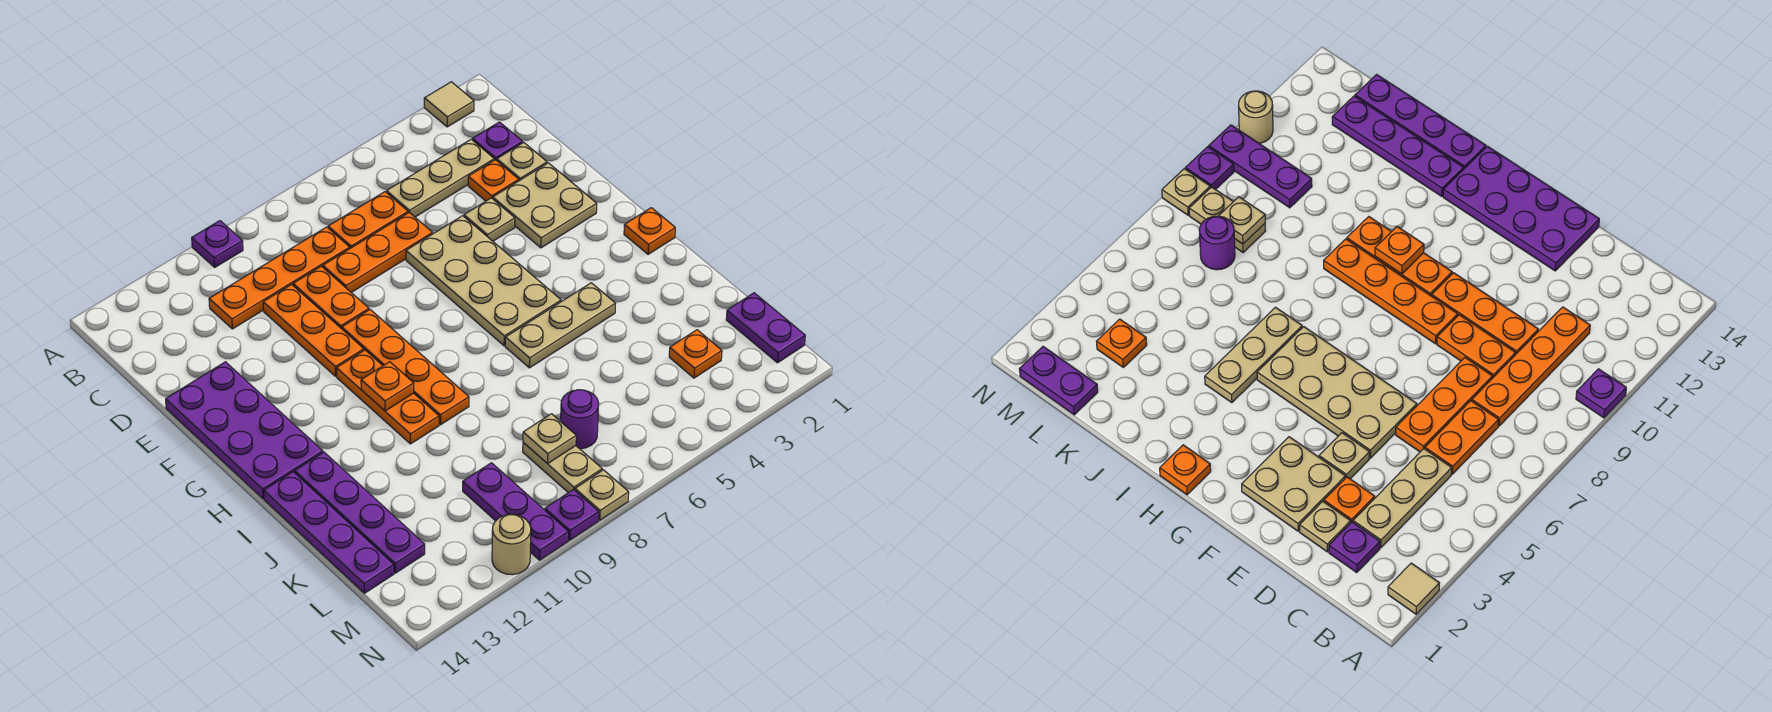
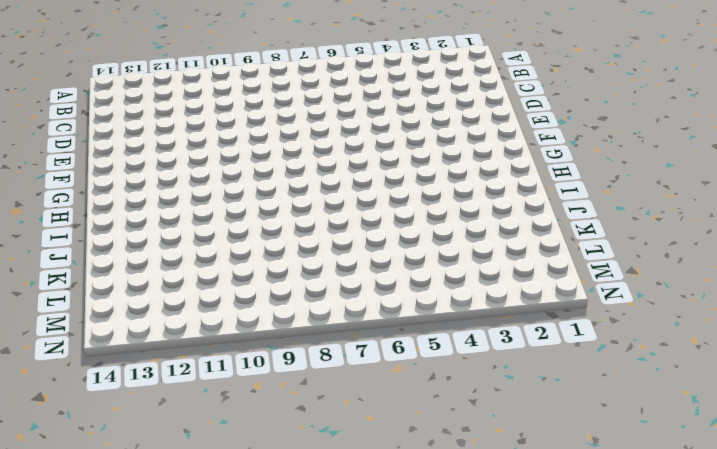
none -> tan 1x1 tile [424,82,474,127]
none -> purple 1x1 plate [192,221,243,267]
none -> purple 1x1 plate [472,122,523,160]
none -> tan 1x3 plate [386,139,494,217]

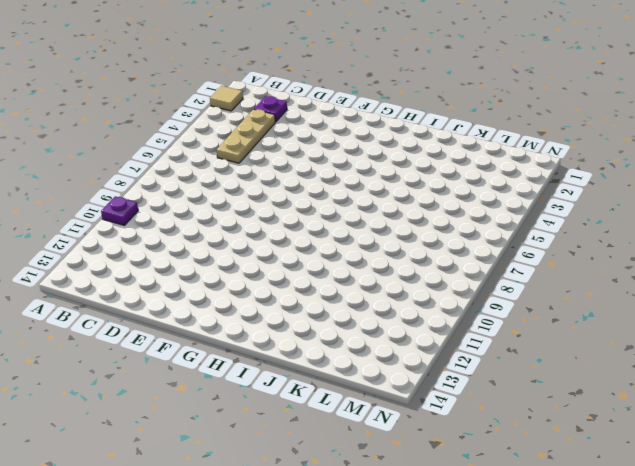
none -> orange 1x2 plate [328,192,408,248]
none -> orange 1x4 plate [209,227,350,329]
none -> tan 1x1 plate [497,142,547,181]
none -> orange 1x1 plate [468,160,519,201]

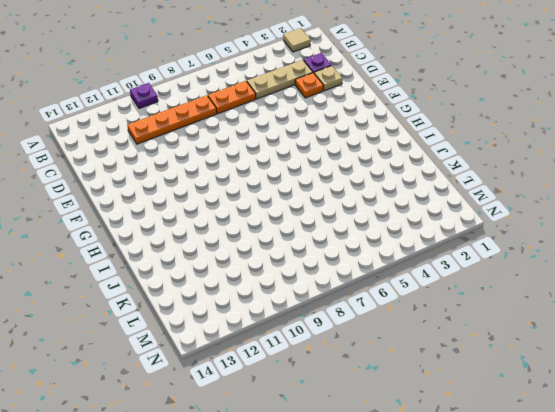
none -> orange 1x3 plate [323,212,433,293]
none -> orange 1x2 plate [293,266,369,329]
none -> orange 1x3 plate [263,284,364,376]
none -> tan 2x2 plate [493,163,597,248]

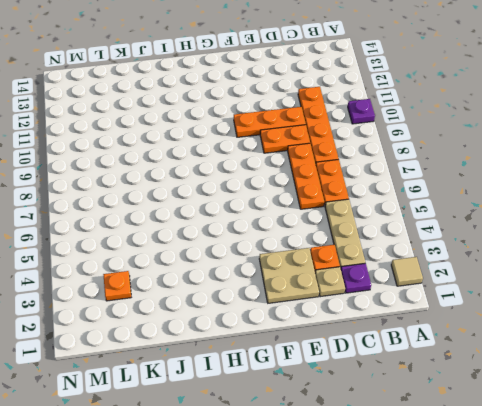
none -> tan 1x1 plate [464,198,515,241]
none -> tan 2x4 plate [406,216,561,346]
none -> purple 2x4 plate [166,362,323,499]
none -> orange 1x4 plate [342,310,469,425]

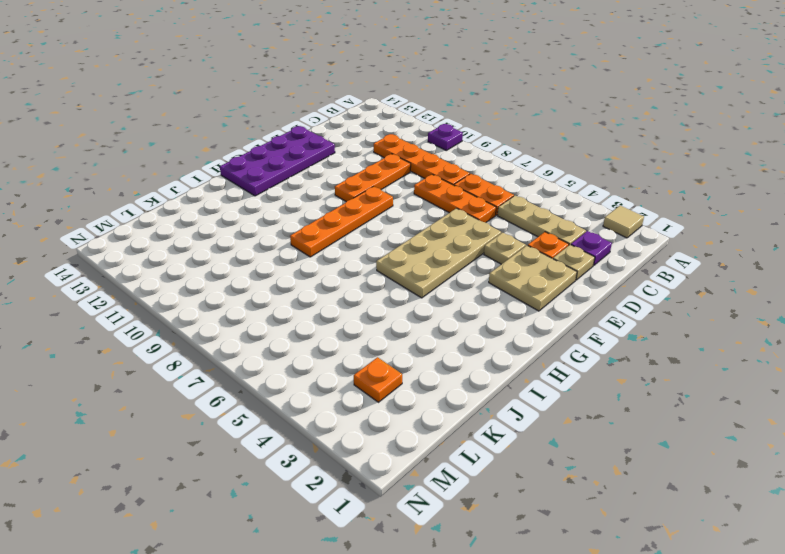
none -> orange 1x2 plate [293,266,369,329]
none -> orange 1x3 plate [336,350,439,444]
none -> orange 1x1 plate [624,208,675,254]
none -> tan 1x3 plate [505,283,615,368]

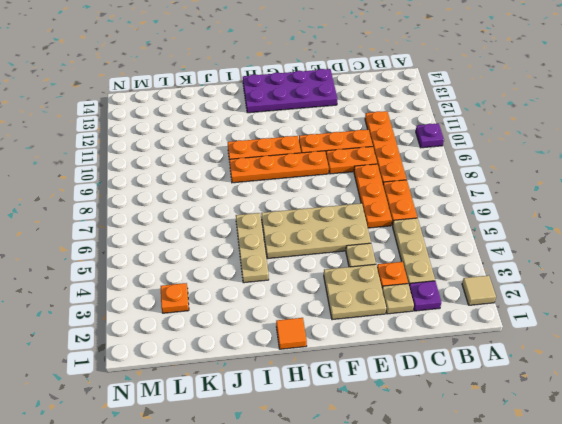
orange 1x1 tile [276,318,307,349] -> orange 1x1 plate [624,208,675,254]
none -> purple 1x4 plate [295,452,425,573]
none -> purple 1x4 plate [264,472,394,593]
none -> purple 1x2 plate [726,293,805,363]
none -> purple 1x1 round brick [561,390,599,449]

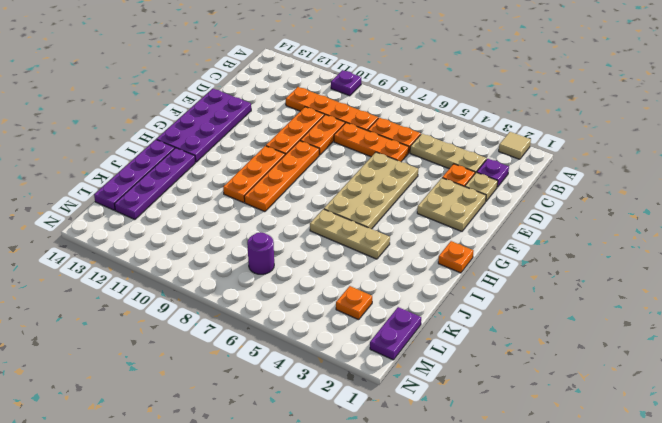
none -> tan 1x1 plate [464,198,515,241]
none -> tan 1x2 plate [523,443,602,493]
none -> purple 1x3 plate [463,463,569,560]
none -> tan 1x1 plate [575,470,629,520]

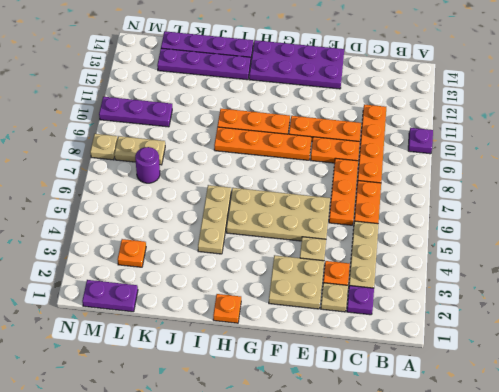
none -> tan 1x1 tile [424,82,474,127]
none -> purple 1x1 plate [545,489,599,540]
none -> tan 1x1 round brick [492,515,531,575]
none -> orange 1x1 plate [361,362,414,411]

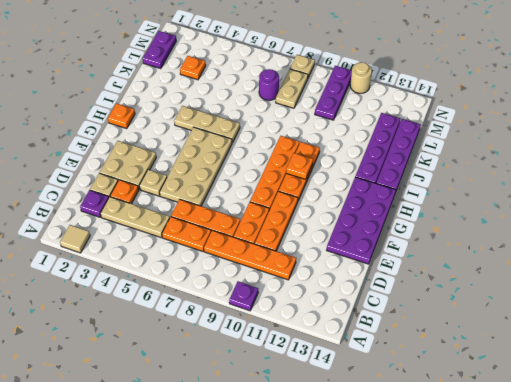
none -> purple 1x1 plate [545,489,599,540]
none -> tan 1x1 plate [523,414,576,464]

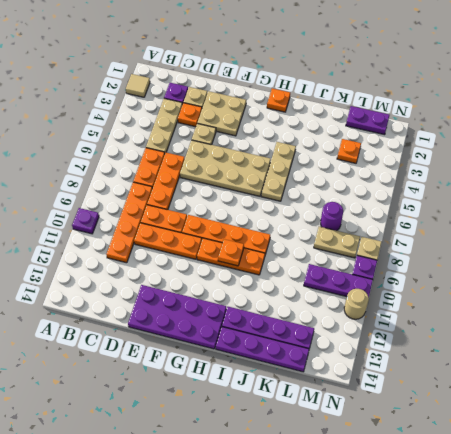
none -> tan 1x1 plate [523,414,576,464]

